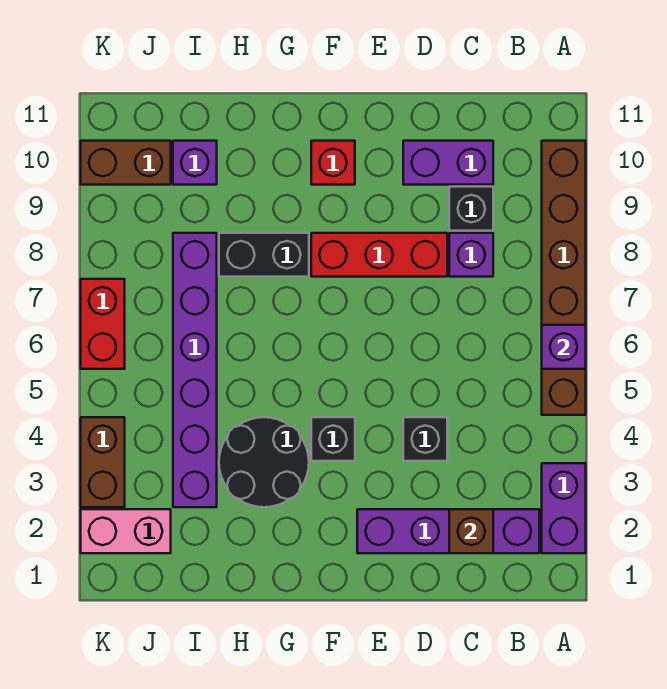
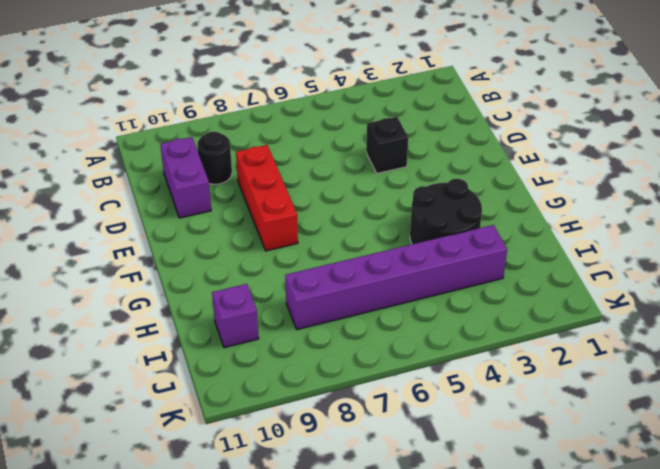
black 1x1 round brick [197,132,232,184] -> black 1x1 brick [449,187,493,231]
none -> purple 1x2 brick [542,463,586,553]
none -> brown 1x6 brick [542,141,586,415]
none -> purple 1x4 brick [357,509,539,553]

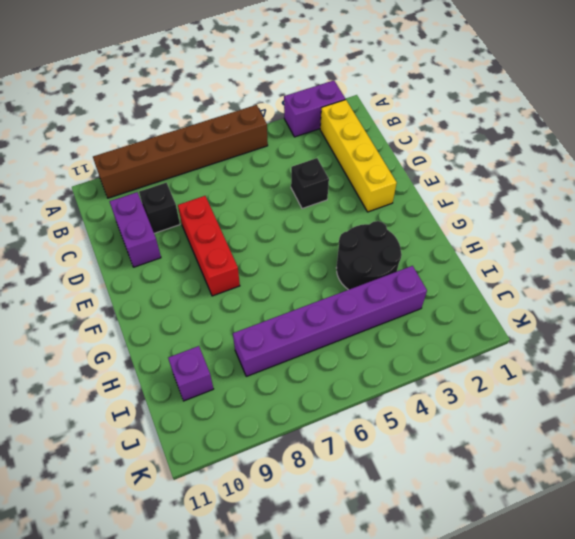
yellow 1x4 brick [320,100,397,212] -> purple 1x4 brick [357,509,539,553]
none -> purple 1x1 brick [449,233,493,277]
none -> black 1x1 brick [311,417,355,461]
none -> red 1x1 brick [311,141,355,185]

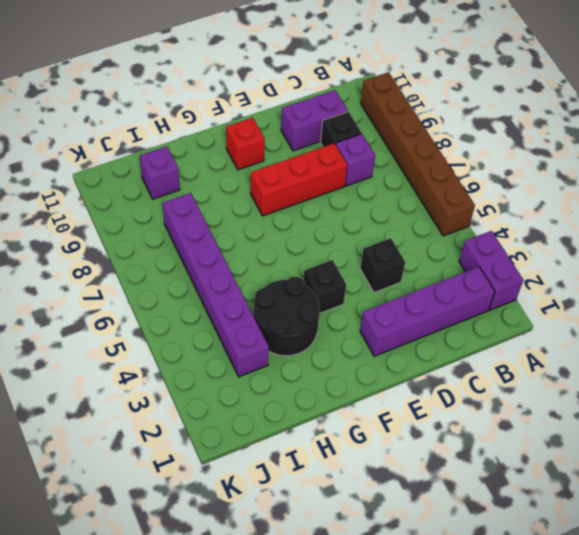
none -> black 1x2 brick [219,233,309,277]
none -> pink 1x2 brick [81,509,171,553]
none -> brown 1x2 brick [81,141,171,185]

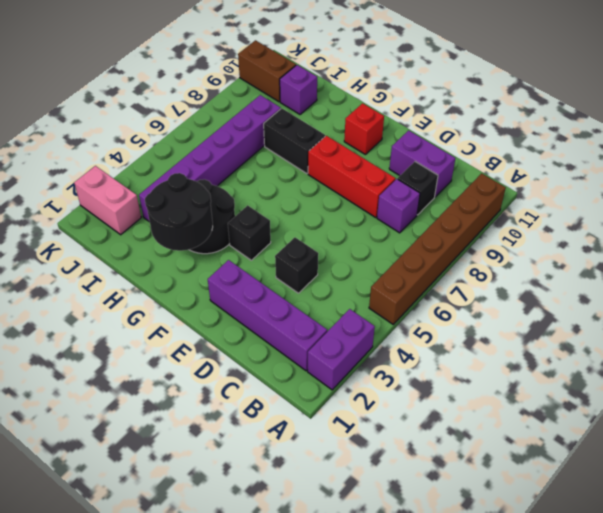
black 2x2 round brick [145,173,213,251] -> none
none -> brown 1x2 brick [81,417,125,507]
none -> red 1x2 brick [81,279,125,369]
none -> purple 1x1 brick [542,325,586,369]

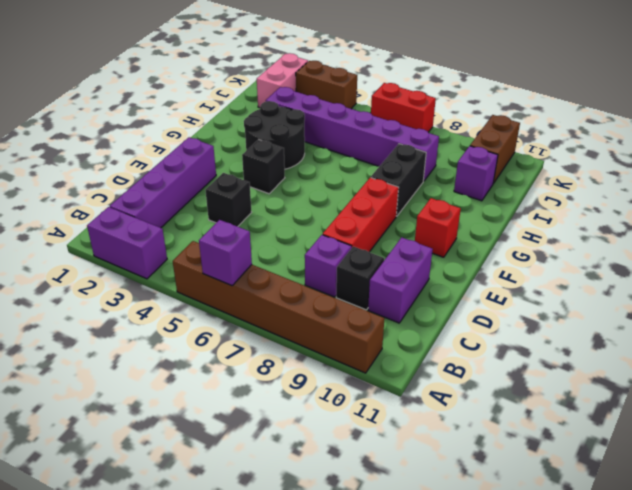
none -> brown 1x1 brick [449,509,493,553]

